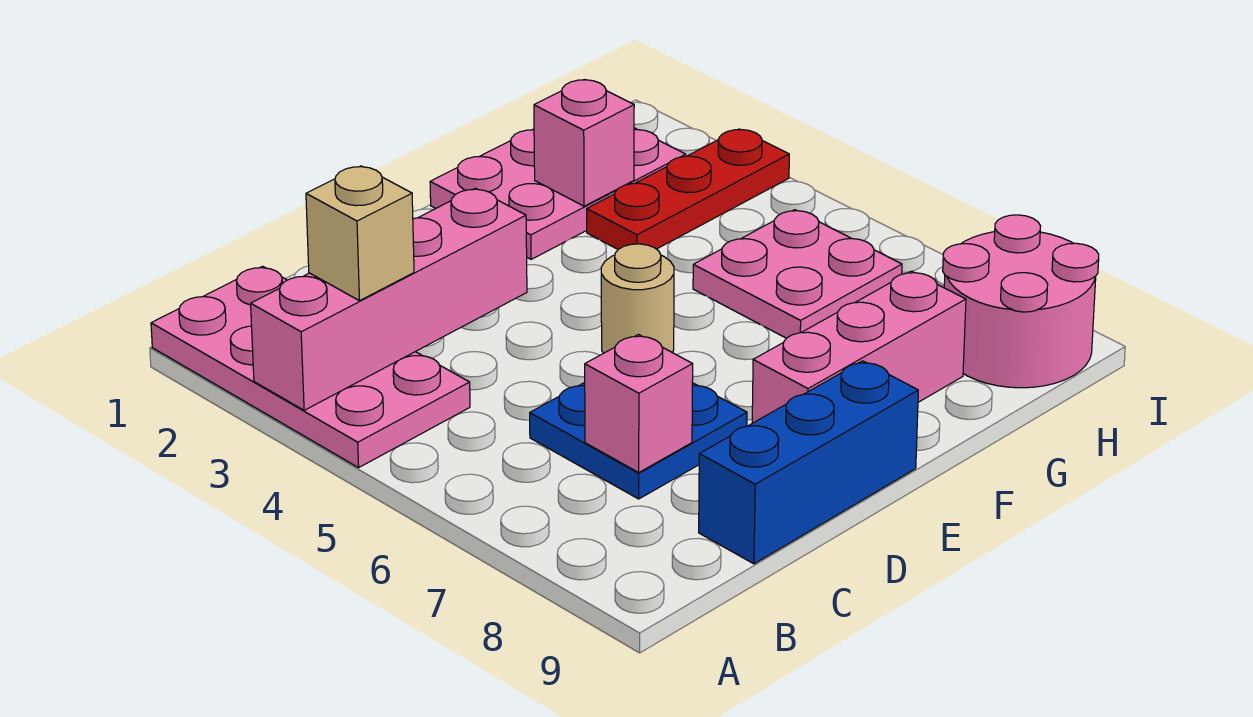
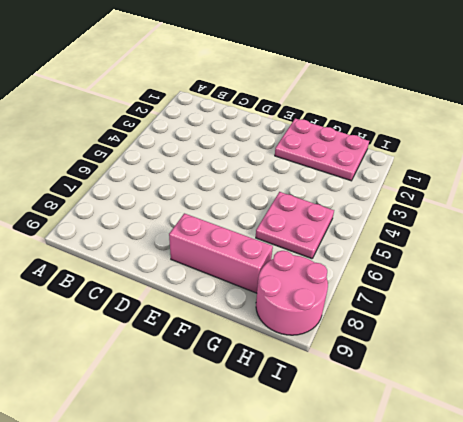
none -> pink 2x4 plate [151,266,470,468]
none -> blue 2x2 plate [530,382,747,499]
none -> blue 1x3 brick [699,361,918,564]

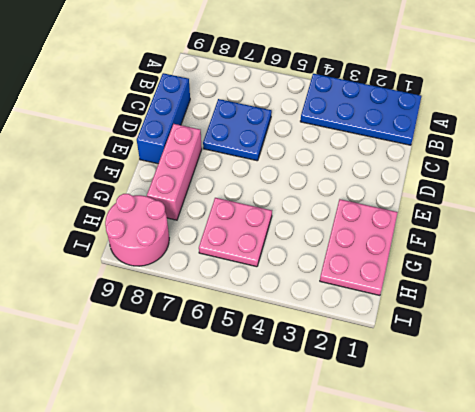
blue 2x4 plate [300,74,422,145] -> pink 2x4 plate [151,266,470,468]
none -> tan 1x1 round brick [601,244,674,353]
none -> red 1x3 plate [587,129,789,249]
none -> pink 1x4 brick [251,188,527,410]

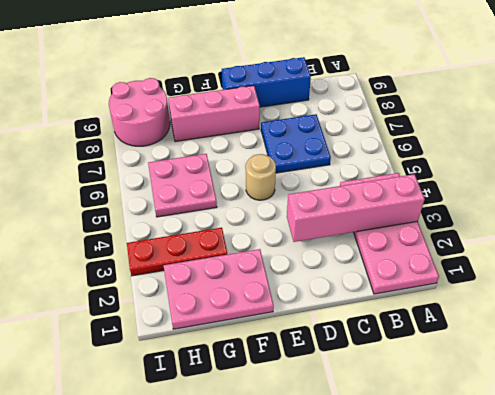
none -> pink 1x1 brick [585,335,693,472]
none -> pink 1x1 brick [534,80,634,206]
none -> tan 1x1 brick [306,166,414,301]

